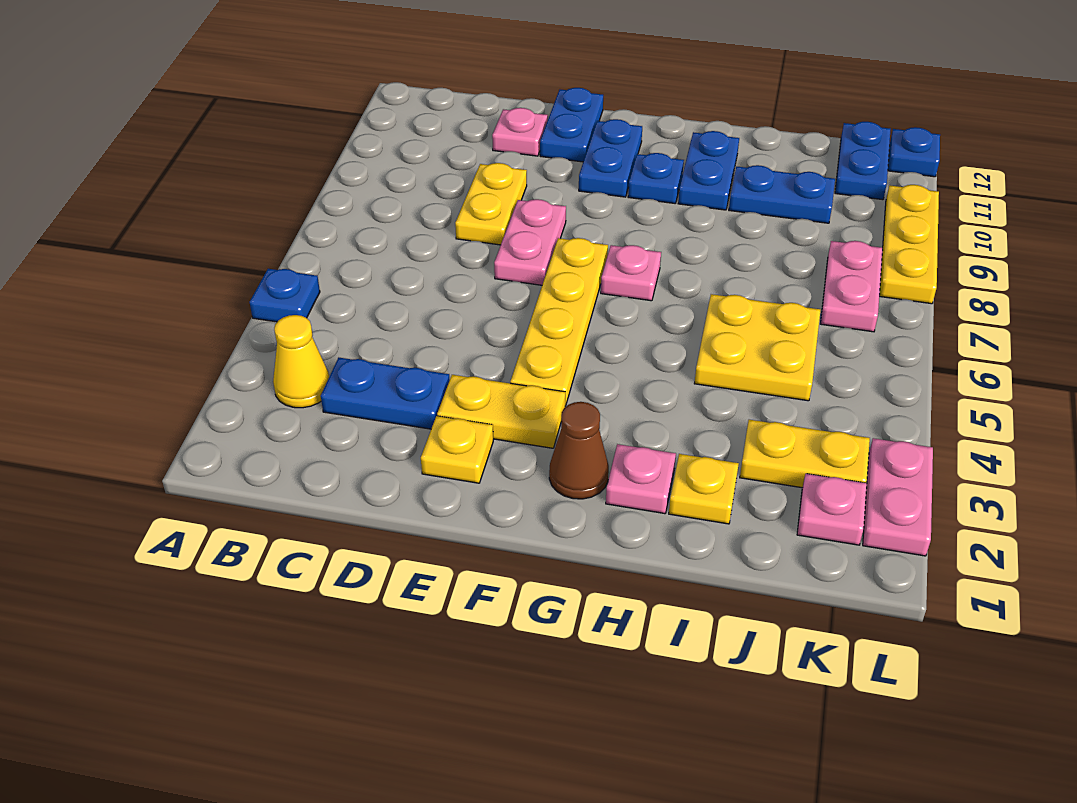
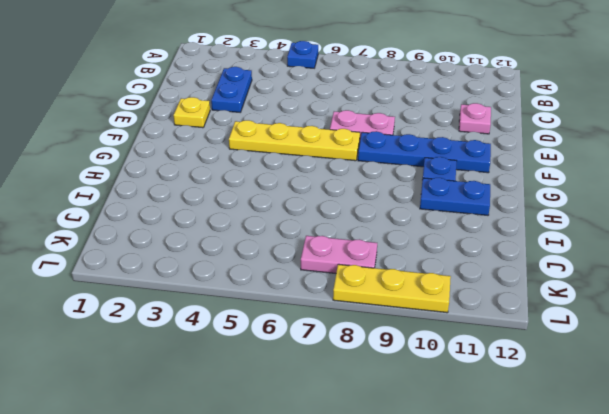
blue 1x4 plate [358,131,491,173] -> blue 1x2 plate [579,119,642,197]
none -> yellow 1x1 cone [273,315,329,408]
none -> yellow 1x2 plate [455,163,527,245]
none -> yellow 1x2 plate [437,375,565,448]

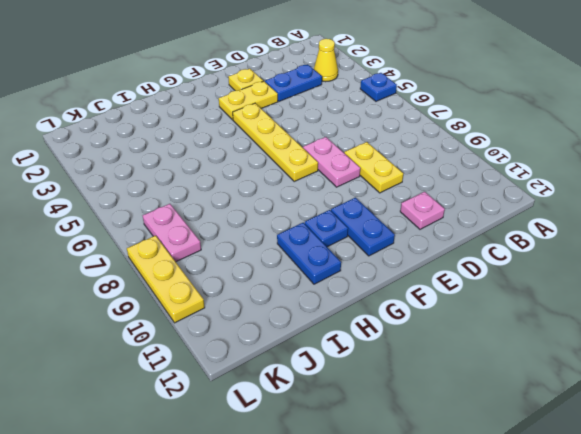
none -> blue 1x2 plate [540,88,603,162]
none -> brown 1x1 cone [549,402,609,499]
none -> pink 1x1 plate [601,245,661,301]

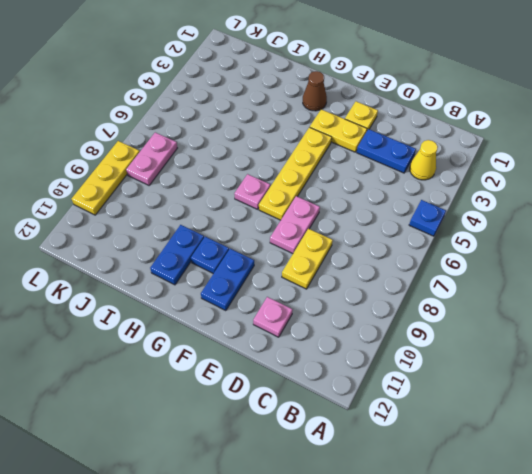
none -> blue 1x2 plate [540,88,603,162]
none -> pink 1x1 plate [606,444,676,514]
none -> yellow 1x1 plate [669,454,739,524]

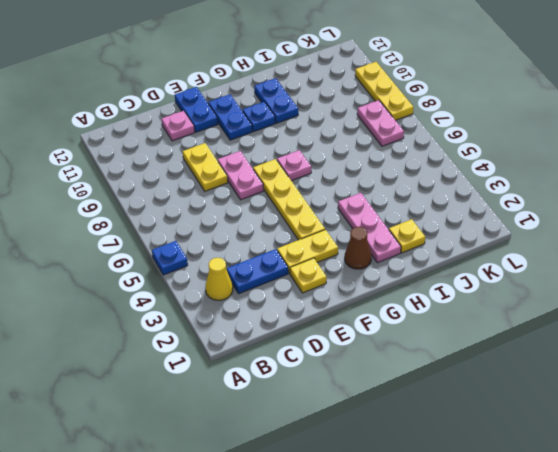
pink 1x3 plate [338,193,401,263] -> pink 1x1 plate [606,444,676,514]
none -> yellow 2x2 plate [694,294,820,401]
none -> blue 1x2 plate [729,165,835,223]
none -> yellow 1x2 plate [740,420,870,488]

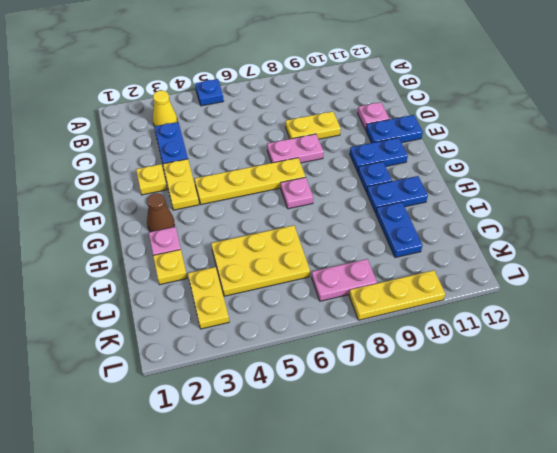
yellow 2x3 plate [211,225,310,296] -> yellow 2x2 plate [694,294,820,401]
none -> pink 1x1 plate [797,474,867,545]
none -> blue 1x2 plate [835,122,891,200]
none -> pink 1x2 plate [863,438,933,556]

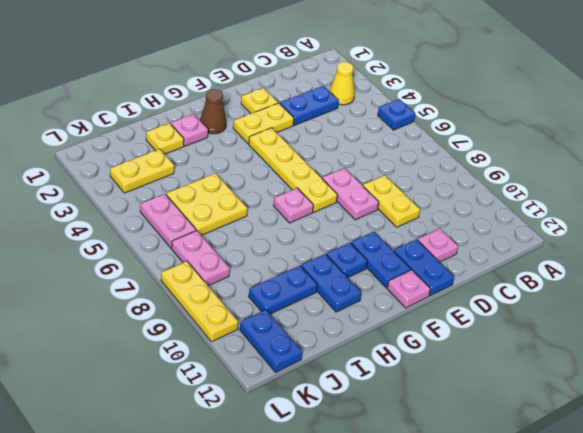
pink 1x1 plate [387,270,430,308] -> pink 1x1 plate moved to [797,474,867,545]
pink 1x2 plate [140,194,196,248] -> pink 1x2 plate moved to [863,438,933,556]
none -> blue 1x1 plate [888,127,940,177]

